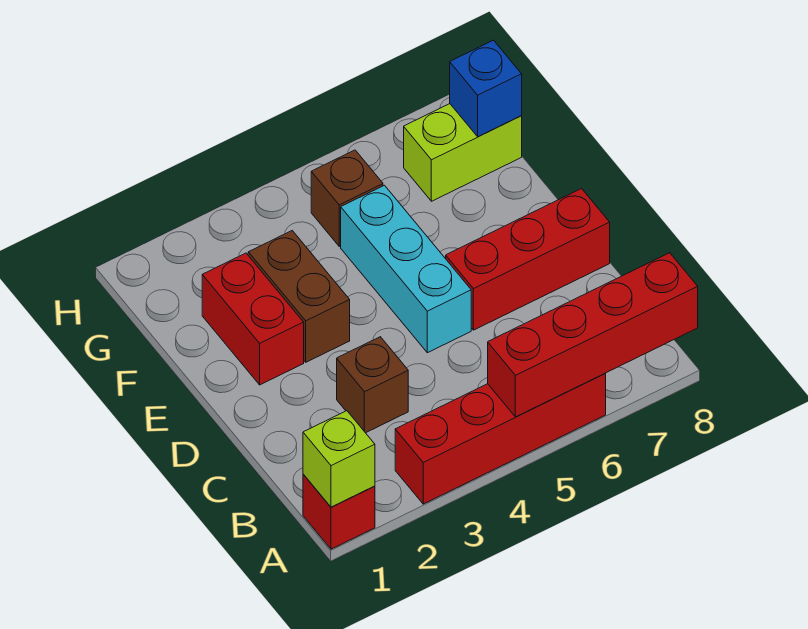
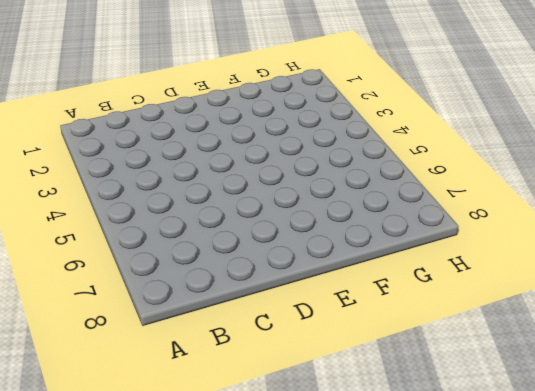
none -> red 1x1 brick [303,474,375,549]
none -> red 1x4 brick [395,374,606,504]
none -> brown 1x1 brick [337,337,408,433]

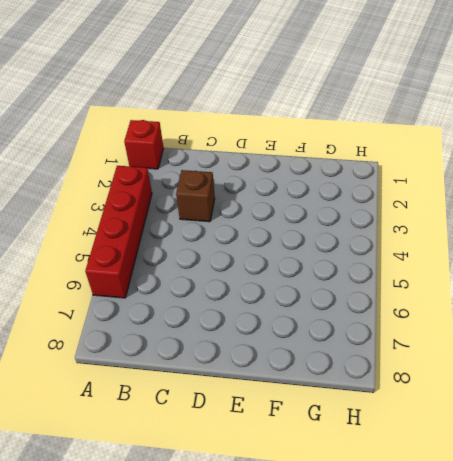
none -> cyan 1x3 brick [341,185,471,353]
none -> red 1x3 brick [446,189,610,330]
none -> red 1x2 brick [202,253,304,385]

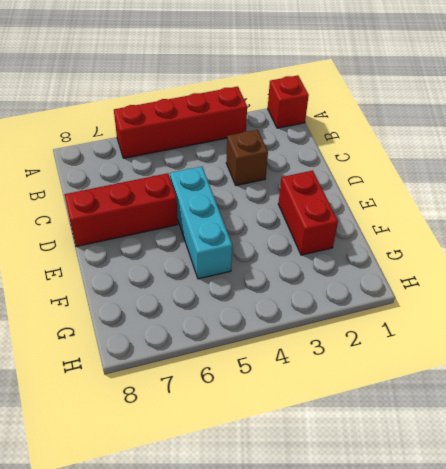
none -> brown 1x2 brick [248,231,350,362]
none -> brown 1x1 brick [311,150,383,246]
none -> lime 1x2 brick [404,104,522,201]

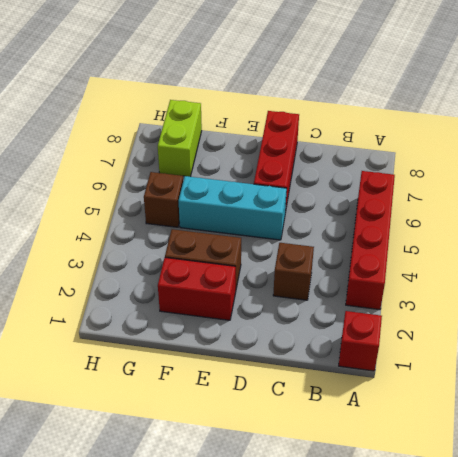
none -> lime 1x1 brick [303,411,375,507]
none -> red 1x4 brick [488,253,698,417]
none -> blue 1x1 brick [450,40,522,136]

